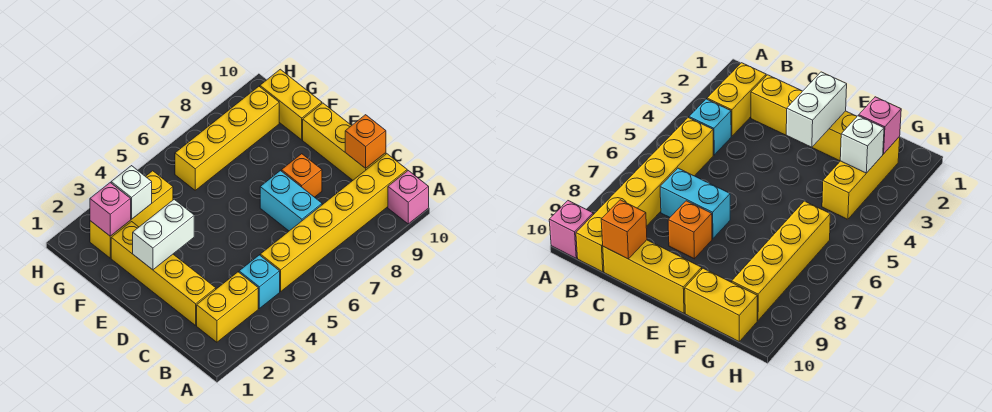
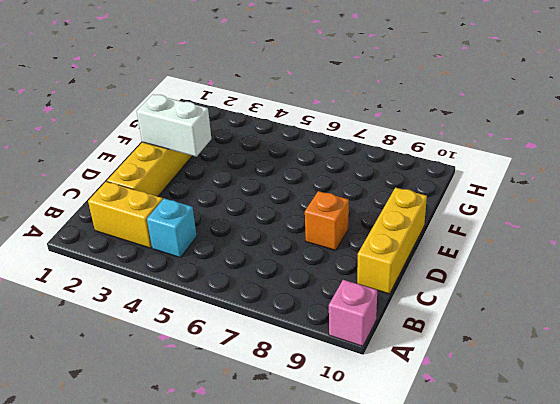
none -> yellow 1x6 brick [260,154,407,291]
none -> cyan 1x2 brick [260,171,322,231]
none -> yellow 1x2 brick [260,69,322,140]

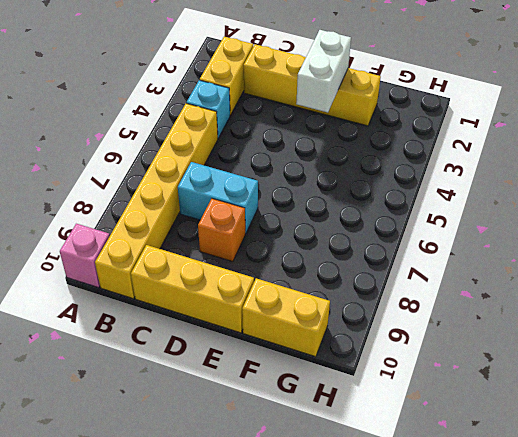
none -> yellow 1x3 brick [90,171,173,258]
none -> yellow 1x4 brick [175,87,279,190]
none -> orange 1x1 brick [345,115,386,168]

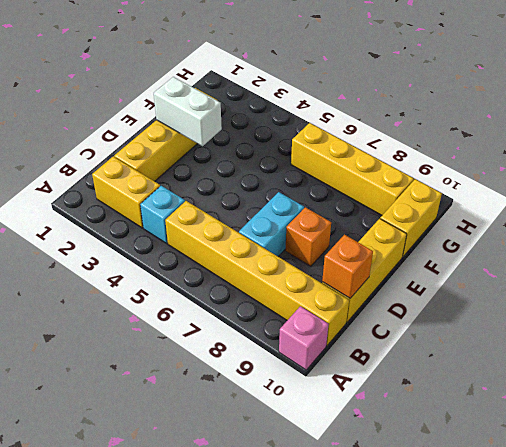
none -> yellow 1x3 brick [90,171,173,258]
none -> pink 1x1 brick [90,183,131,236]
none -> white 1x1 brick [111,166,152,219]

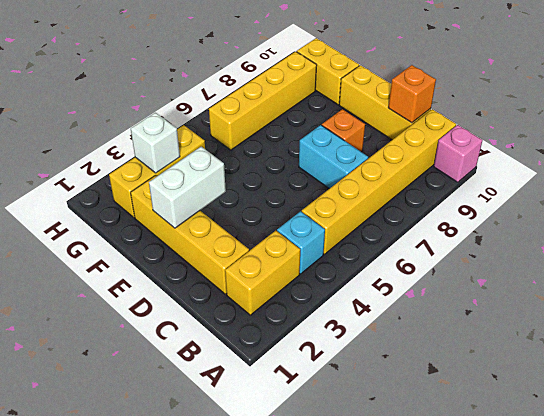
none -> pink 1x1 brick [90,183,131,236]

